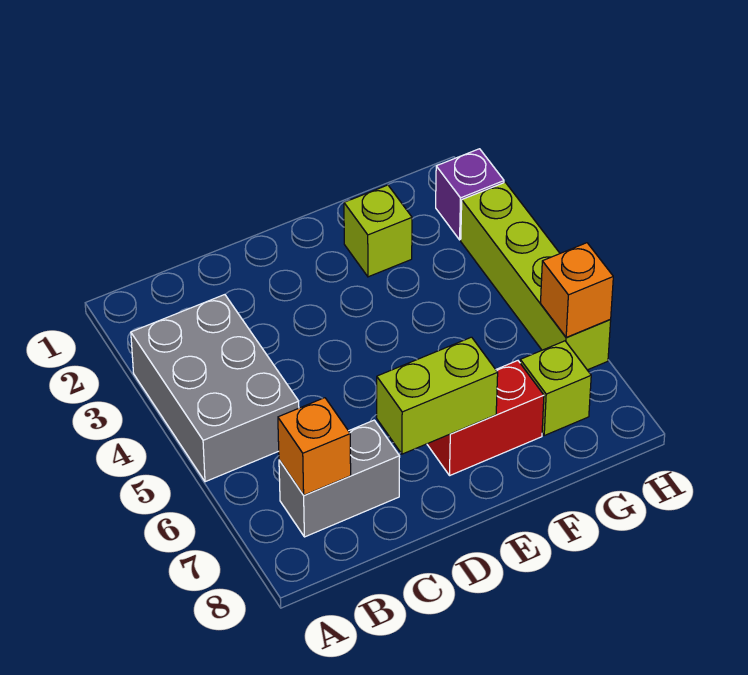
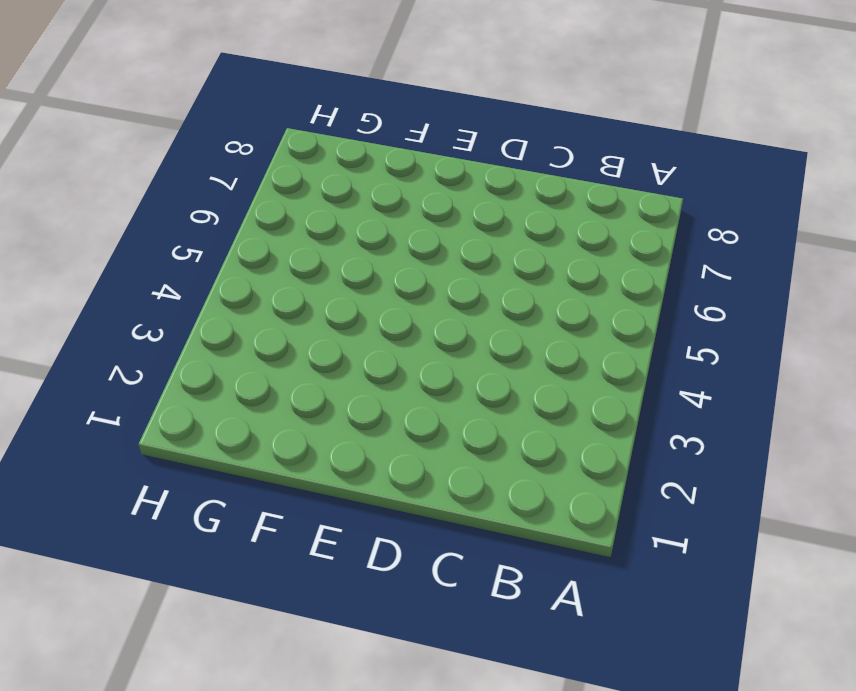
none -> grey 2x3 brick [131,295,299,482]
none -> grey 1x2 brick [279,420,400,537]

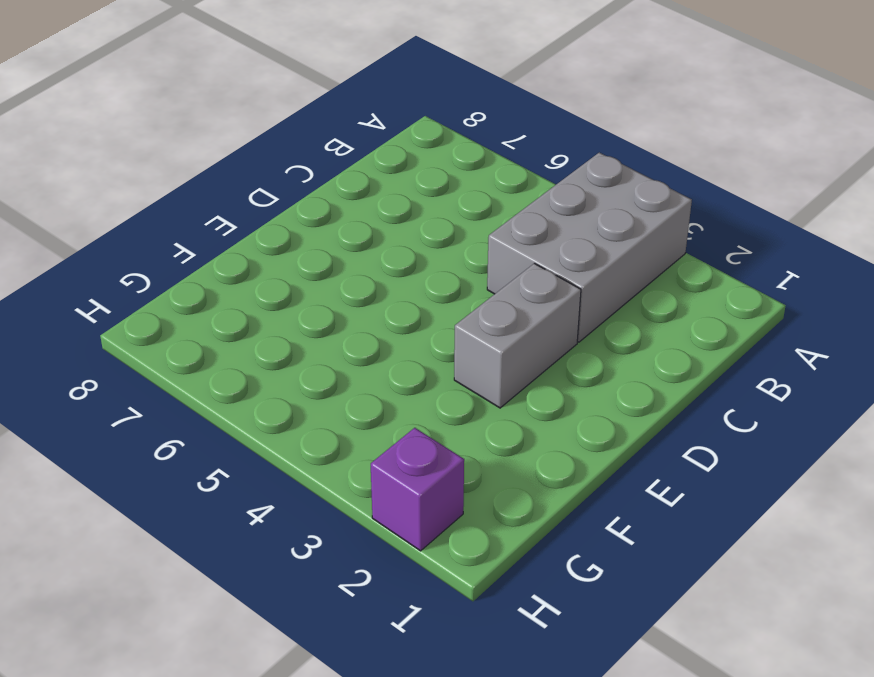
grey 2x3 brick [487,153,692,342] -> grey 2x3 brick turned to [131,295,299,482]
grey 1x2 brick [454,263,581,408] -> grey 1x2 brick moved to [279,420,400,537]
none -> red 1x2 brick [427,361,544,476]
none -> lime 1x1 brick [344,185,412,277]

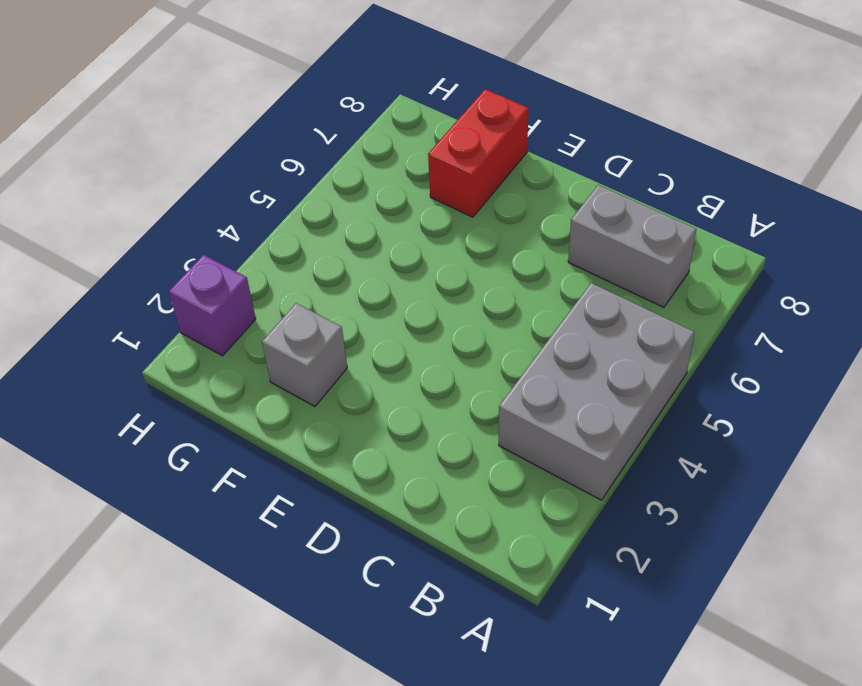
grey 1x1 brick [262,303,347,406] -> lime 1x1 brick [344,185,412,277]
red 1x2 brick [428,89,529,217] -> red 1x2 brick turned to [427,361,544,476]
none -> lime 1x1 brick [520,341,591,435]
none -> lime 1x4 brick [461,182,611,370]

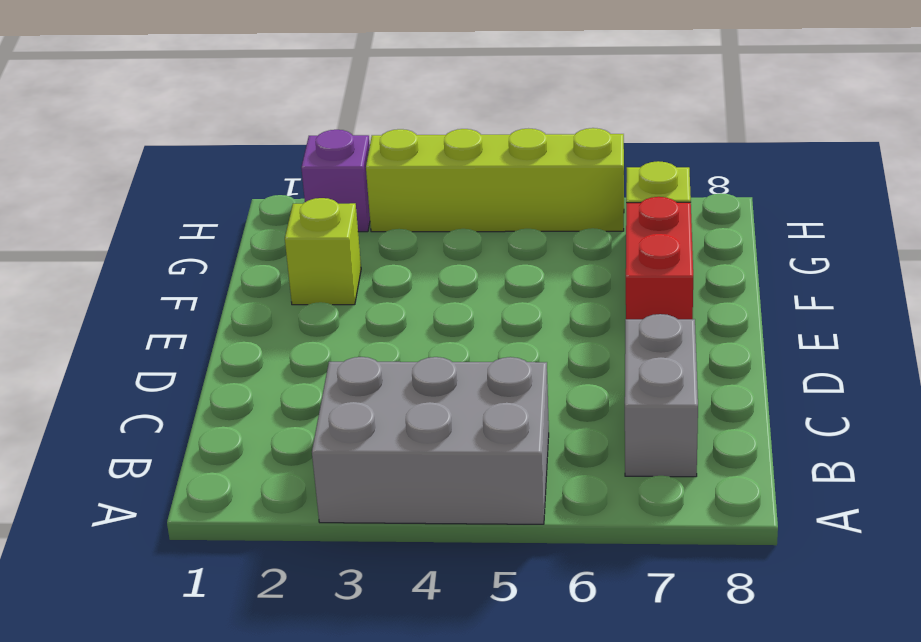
none -> orange 1x1 brick [278,398,351,495]
none -> lime 1x2 brick [377,337,498,454]

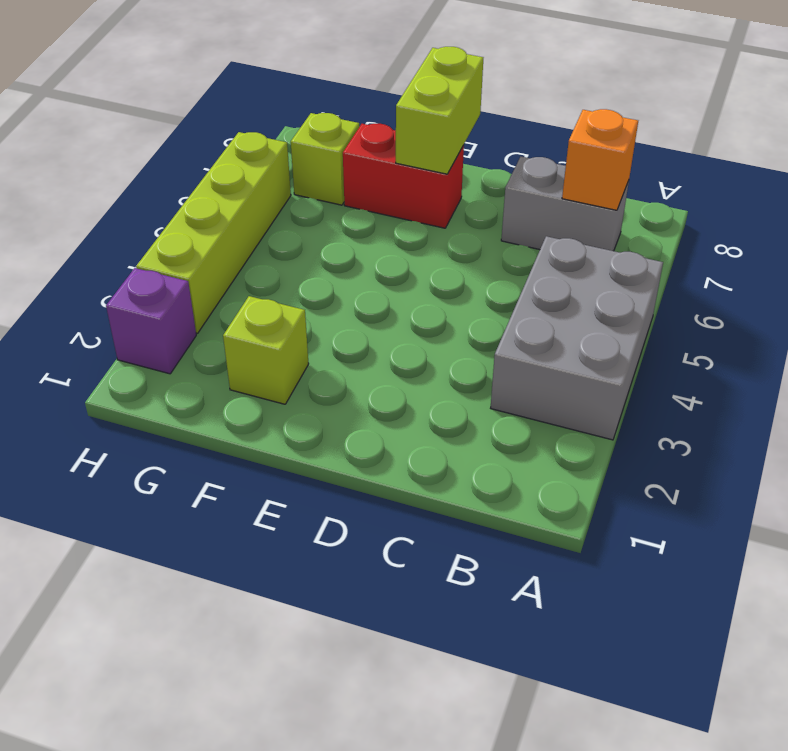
lime 1x2 brick [396,47,483,174] -> lime 1x2 brick turned to [377,337,498,454]
none -> orange 1x1 brick [540,243,613,338]

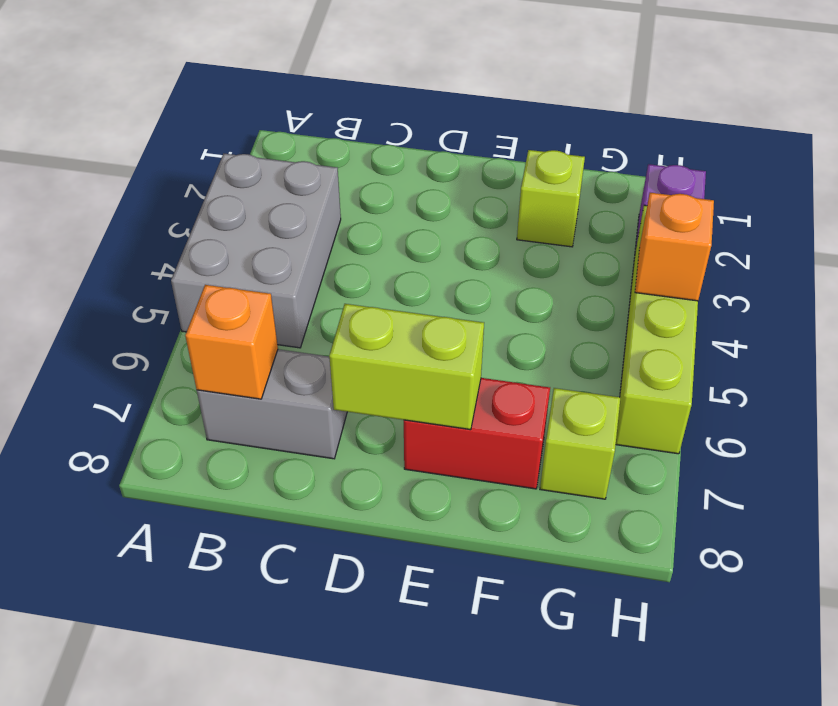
orange 1x1 brick [635,193,714,301] -> orange 1x1 brick moved to [540,243,613,338]

